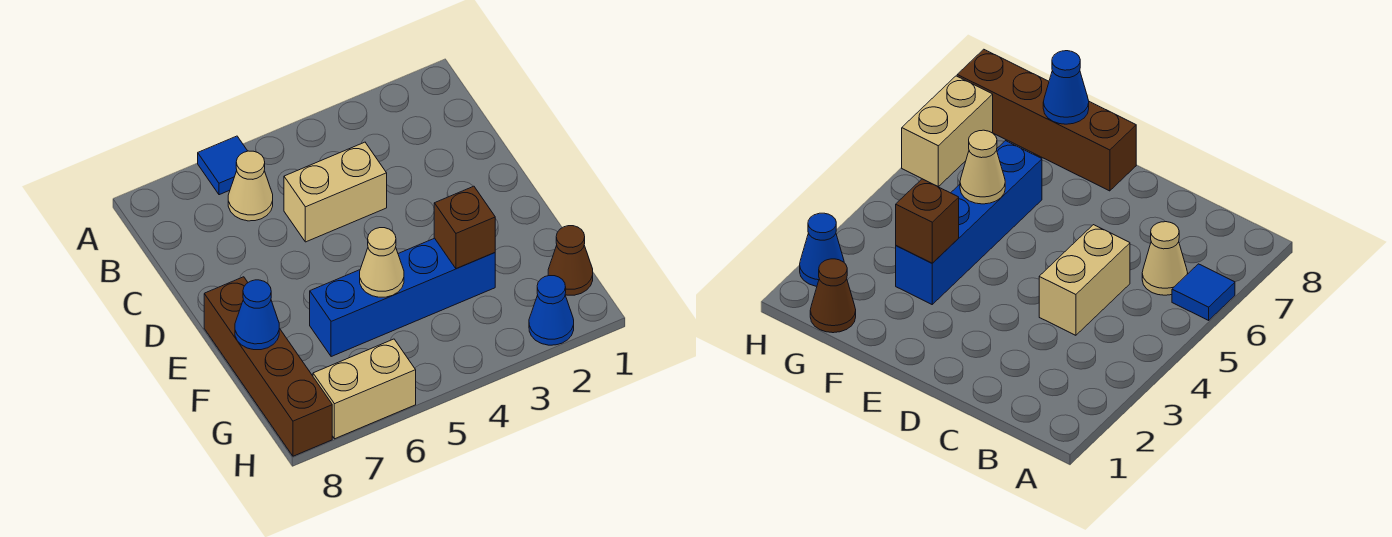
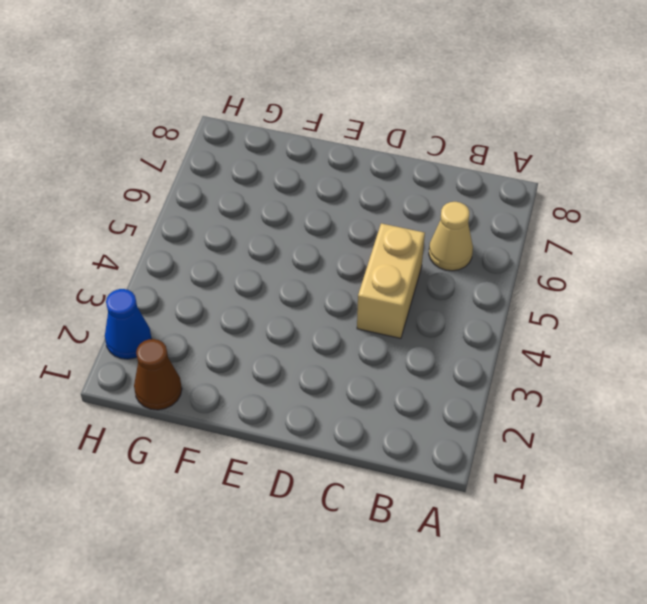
none -> blue 1x1 tile [198,136,247,195]
none -> brown 1x4 brick [204,277,332,456]

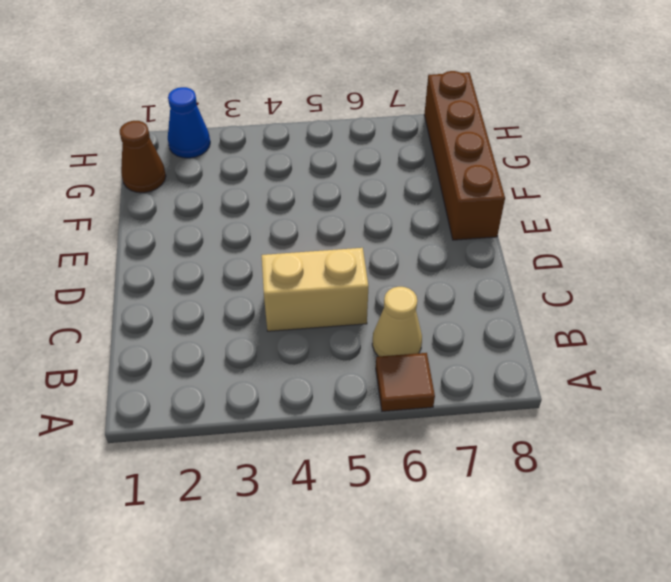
brown 1x1 tile [376,353,435,411] -> blue 1x1 tile [198,136,247,195]
none -> blue 1x4 brick [310,238,495,357]
none -> tan 1x2 brick [313,339,416,439]

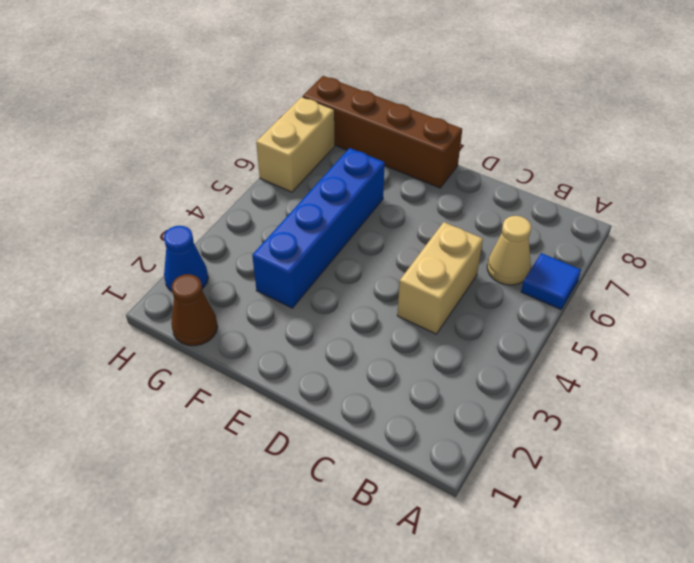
none -> brown 1x1 brick [434,186,495,269]
none -> tan 1x1 cone [360,228,404,297]

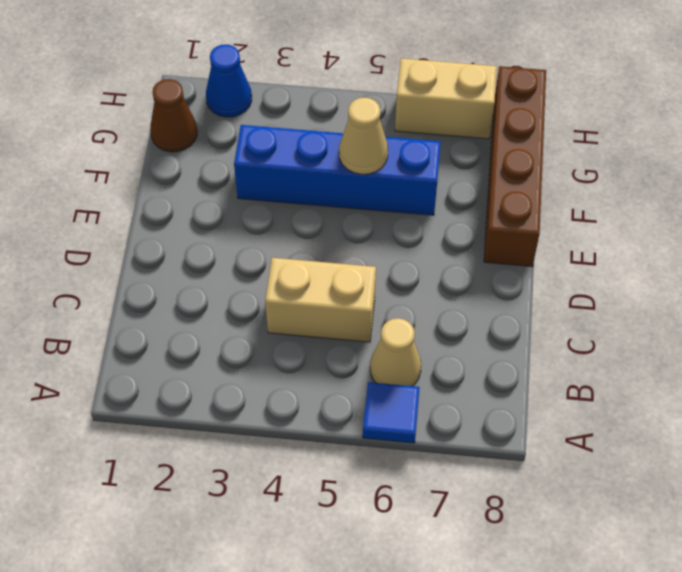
none -> brown 1x1 brick [434,186,495,269]
none -> blue 1x1 cone [235,280,279,350]

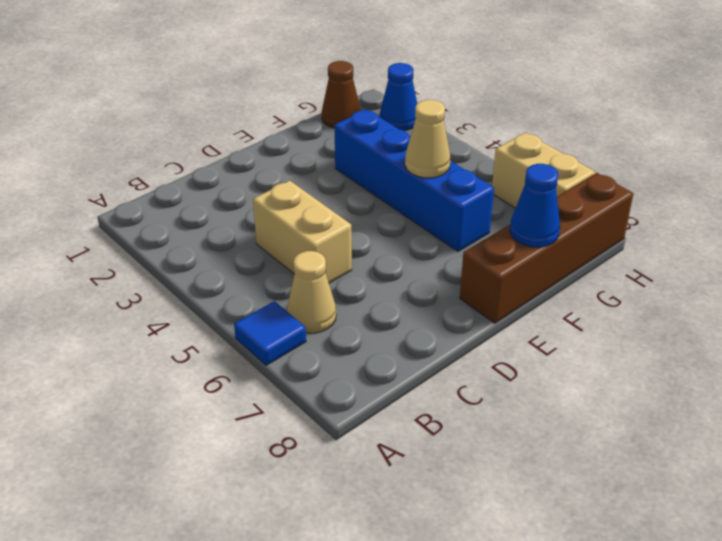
none -> brown 1x1 brick [434,186,495,269]

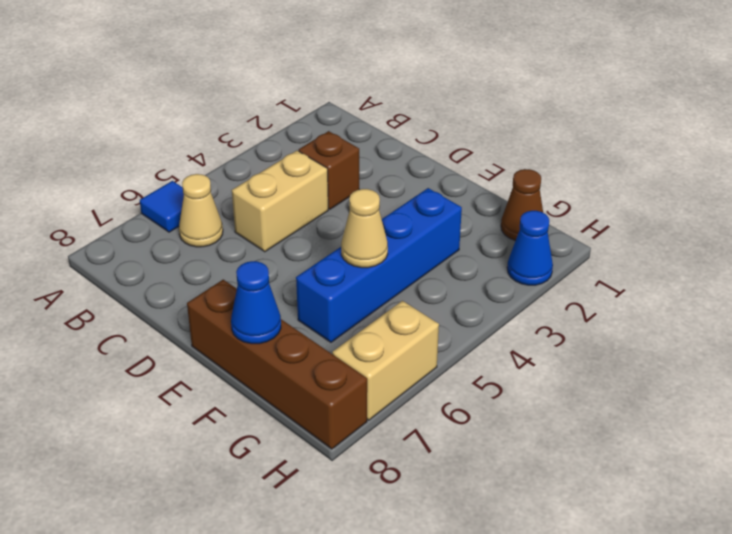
brown 1x1 brick [299,131,359,209] -> brown 1x1 brick moved to [434,186,495,269]

